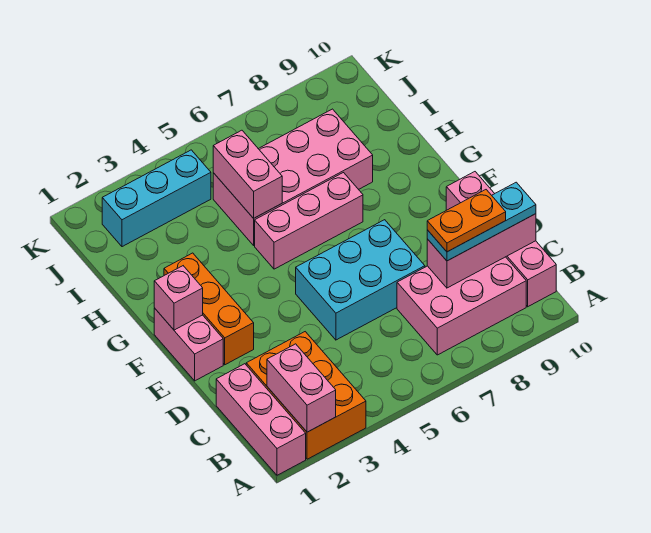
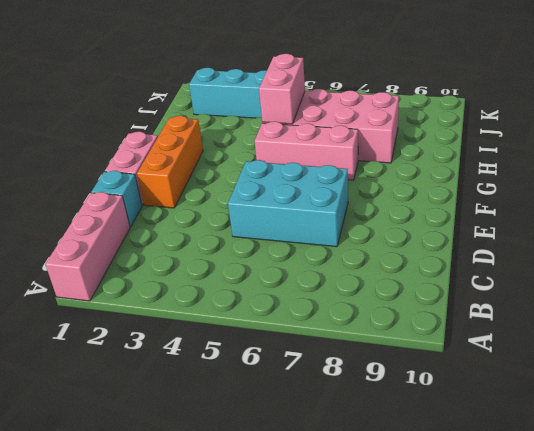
cyan 1x1 brick [92,171,142,227] -> none
none -> orange 2x3 brick [246,332,366,459]
none -> pink 2x3 brick [397,257,526,355]
none -> pink 1x4 brick [446,172,556,307]

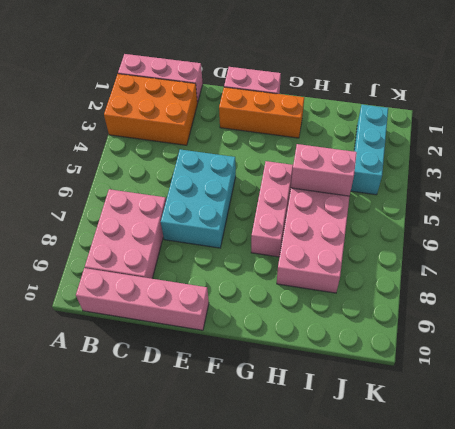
none -> pink 1x2 brick [267,344,336,432]
none -> pink 1x3 brick [427,214,536,288]
none -> pink 1x1 brick [154,266,203,330]

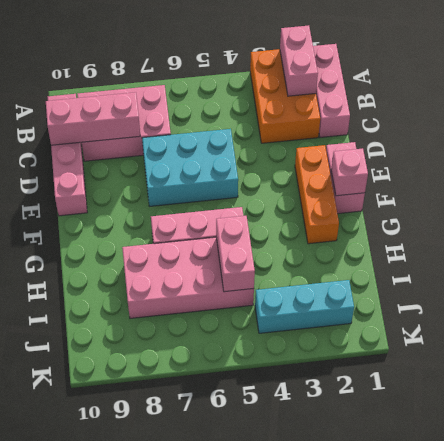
none -> cyan 1x3 plate [427,182,536,261]
none -> orange 1x2 plate [427,190,506,252]

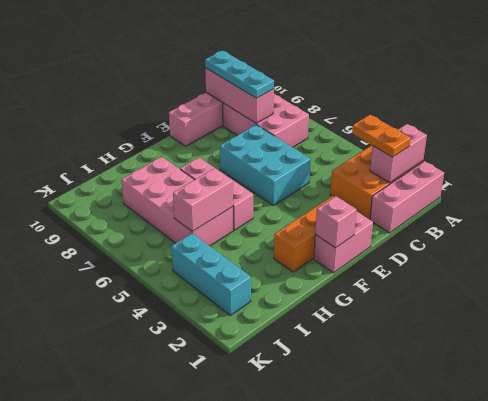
orange 1x2 plate [352,115,411,157] -> orange 1x2 plate moved to [427,190,506,252]

